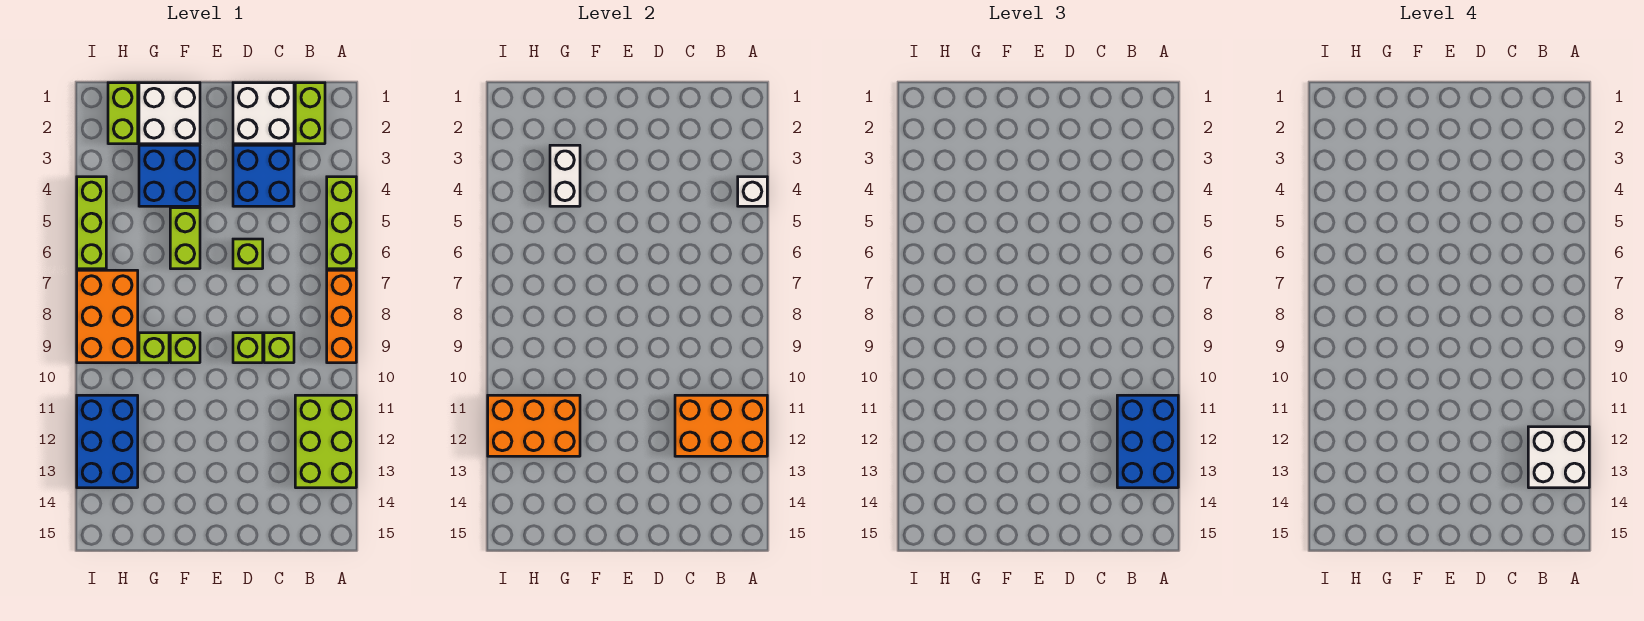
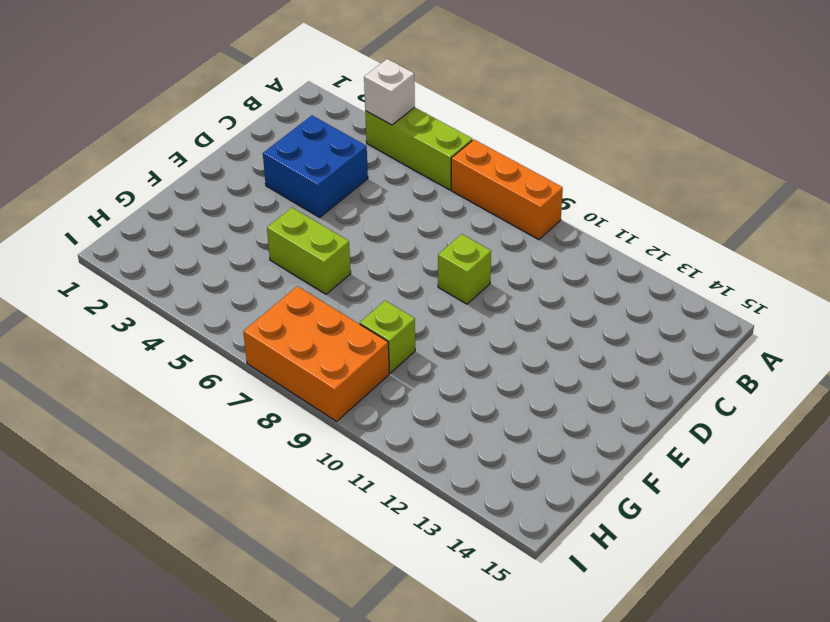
none -> lime 2x3 brick [295,395,356,488]
none -> lime 1x2 brick [295,83,325,144]
none -> white 2x2 brick [233,83,294,144]

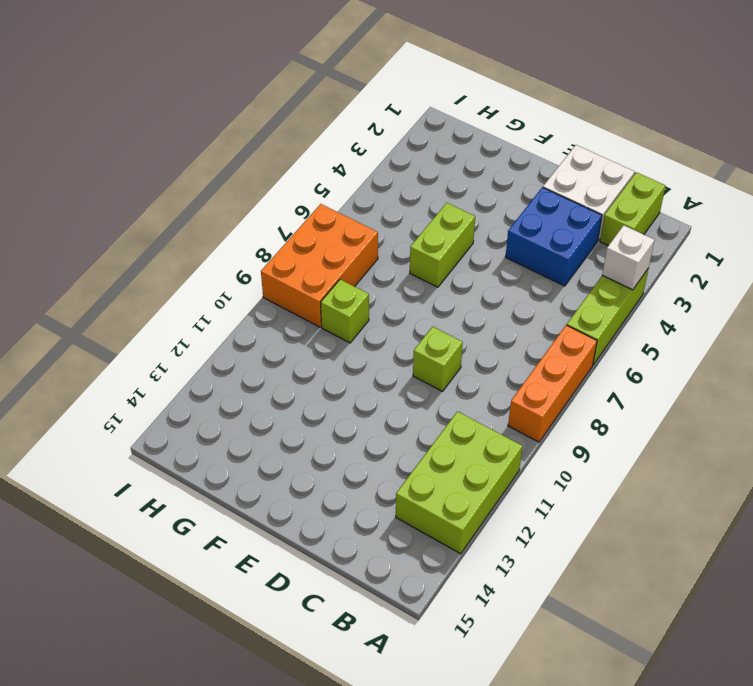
none -> lime 1x1 brick [264,333,294,363]
none -> lime 1x1 brick [233,239,263,269]
none -> white 2x2 brick [139,83,200,144]

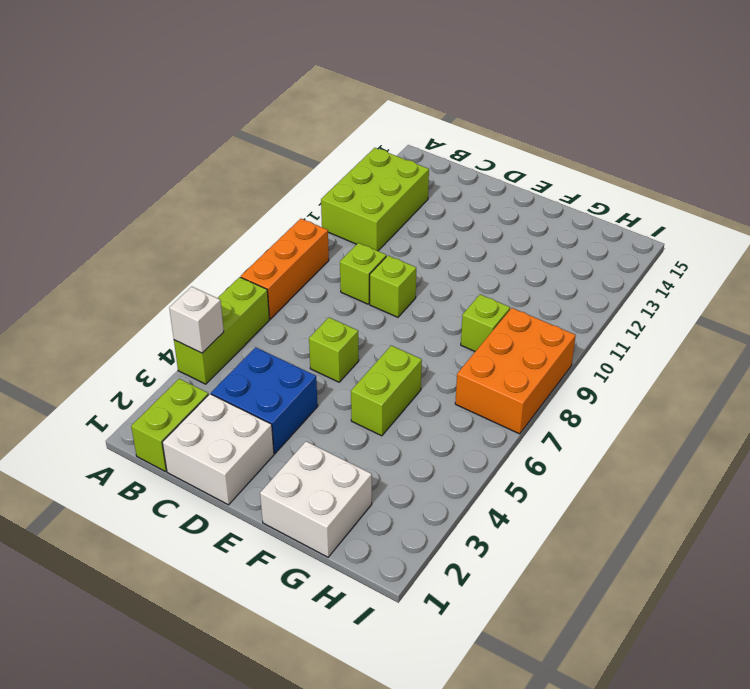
none -> blue 2x2 brick [139,145,200,206]
none -> lime 1x1 brick [170,333,200,363]
none -> lime 1x2 brick [108,83,138,144]

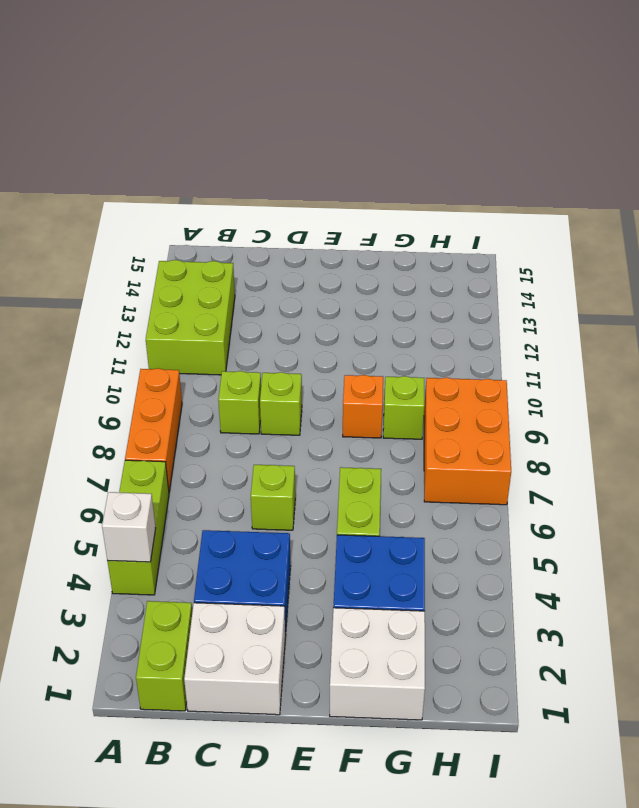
orange 1x1 brick [343,375,383,438] -> lime 1x1 brick [170,333,200,363]
none -> lime 1x2 brick [108,83,138,144]
none -> blue 2x3 brick [77,395,138,488]
none -> lime 1x3 brick [77,177,106,269]

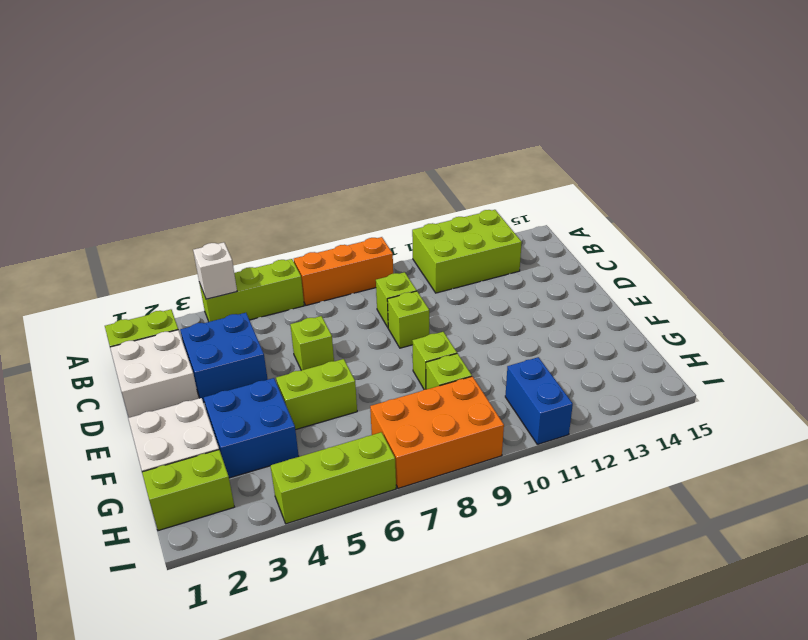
blue 1x2 brick [505,357,573,444] -> blue 2x3 brick [77,395,138,488]
none -> orange 2x3 brick [675,395,767,456]
none -> white 1x2 brick [550,145,580,206]
none -> orange 2x3 brick [488,395,580,456]

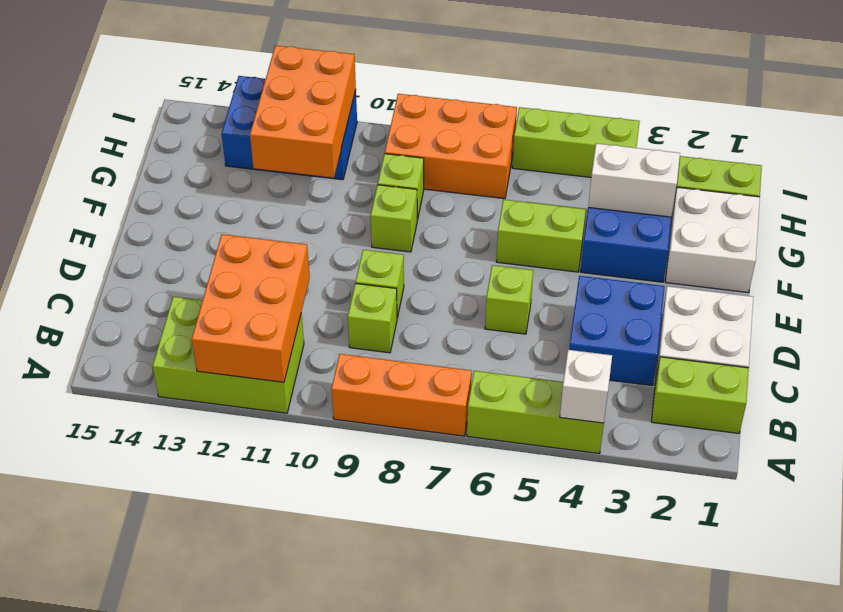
none -> blue 2x3 brick [1117,395,1178,488]
none -> white 2x2 brick [1528,427,1589,488]

